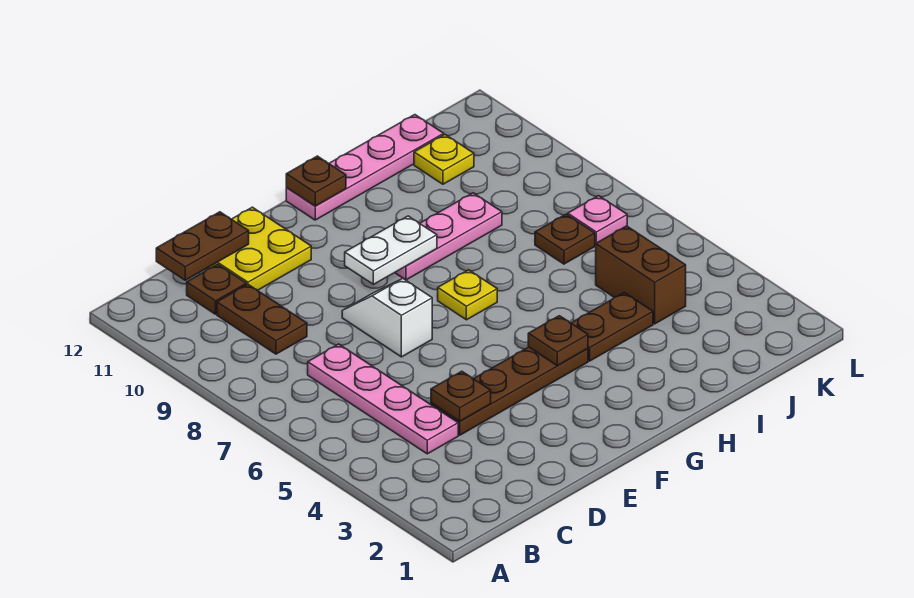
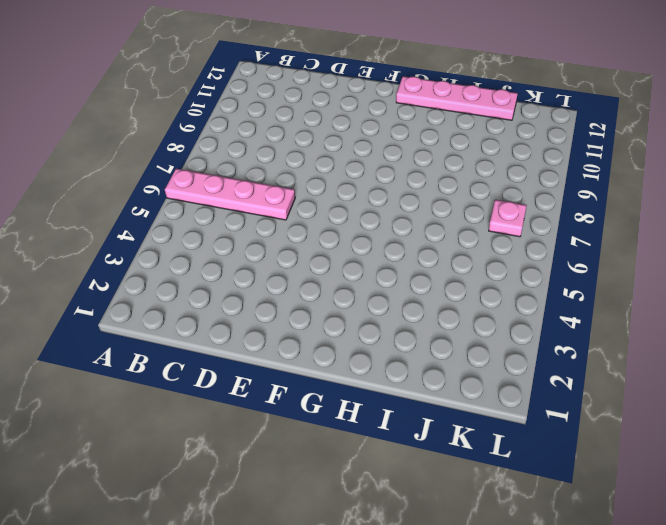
pink 1x4 plate [165,169,295,220] -> pink 1x4 plate turned to [308,344,458,454]
none -> brown 1x2 plate [217,284,307,354]
none -> brown 1x1 plate [187,264,246,314]
none -> brown 1x4 plate [431,347,588,435]

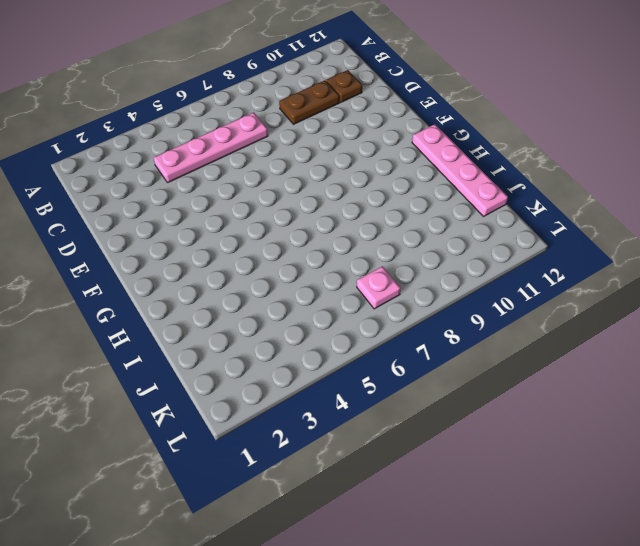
none -> brown 1x4 plate [431,347,588,435]
none -> yellow 2x2 plate [207,207,311,291]
none -> white 1x2 slope [342,279,432,357]

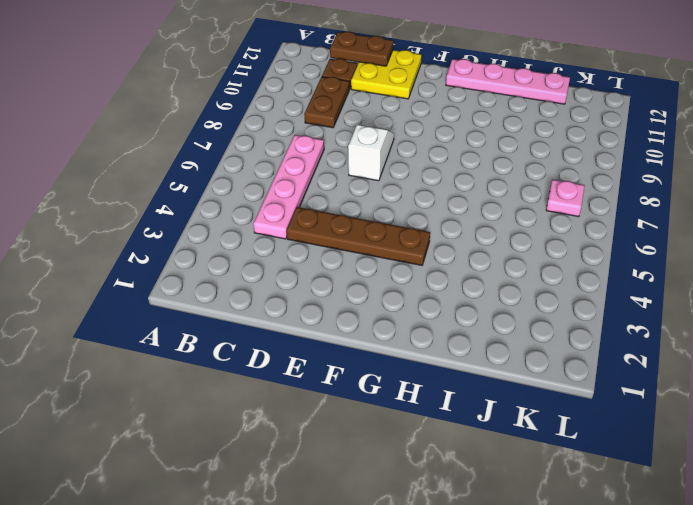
none -> yellow 1x1 plate [438,270,497,320]
none -> pink 1x3 plate [395,193,502,280]
none -> brown 1x2 plate [571,293,653,361]

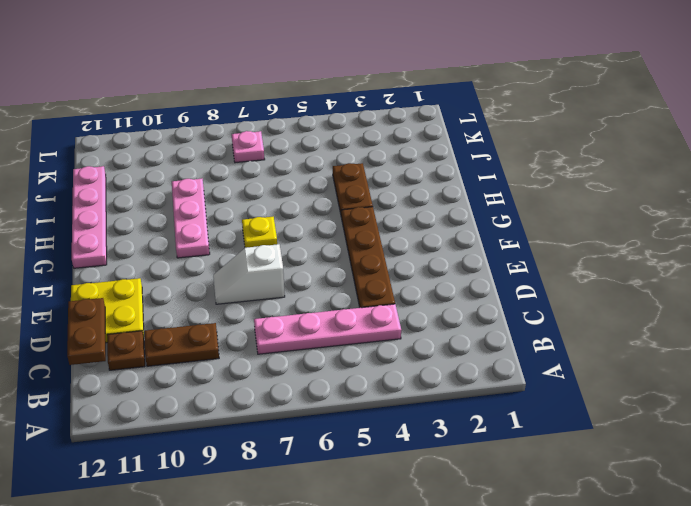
none -> brown 1x2 brick [596,226,686,324]
none -> brown 1x1 plate [535,214,595,264]
none -> yellow 1x1 plate [414,135,474,184]

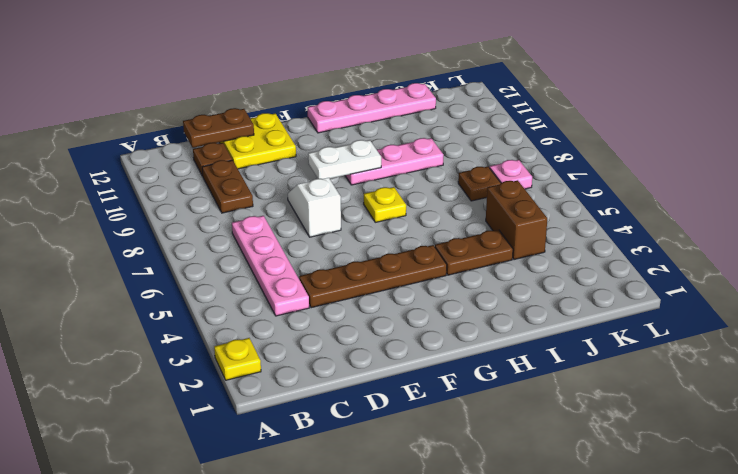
yellow 1x1 plate [214,338,261,380] -> yellow 1x1 plate moved to [414,135,474,184]
none -> brown 1x1 plate [431,371,491,421]
none -> brown 1x1 plate [528,316,588,365]
none -> brown 1x1 plate [286,156,346,206]

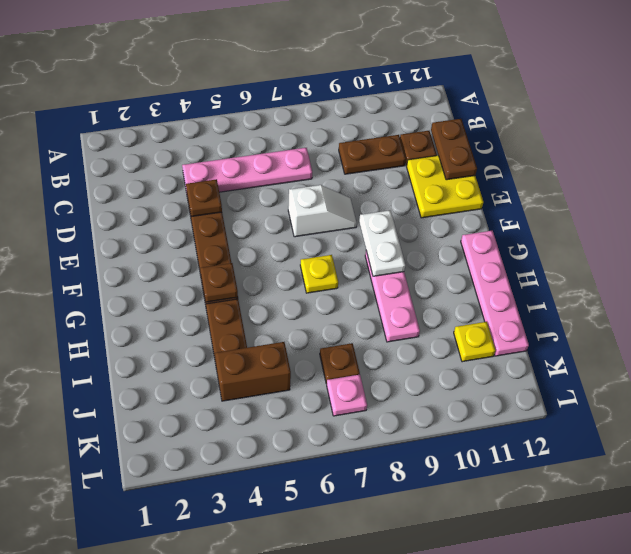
none -> brown 1x1 plate [286,156,346,206]

